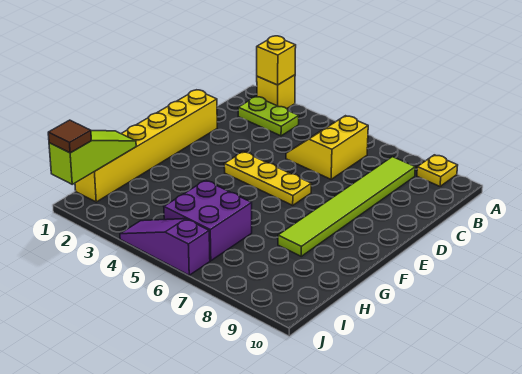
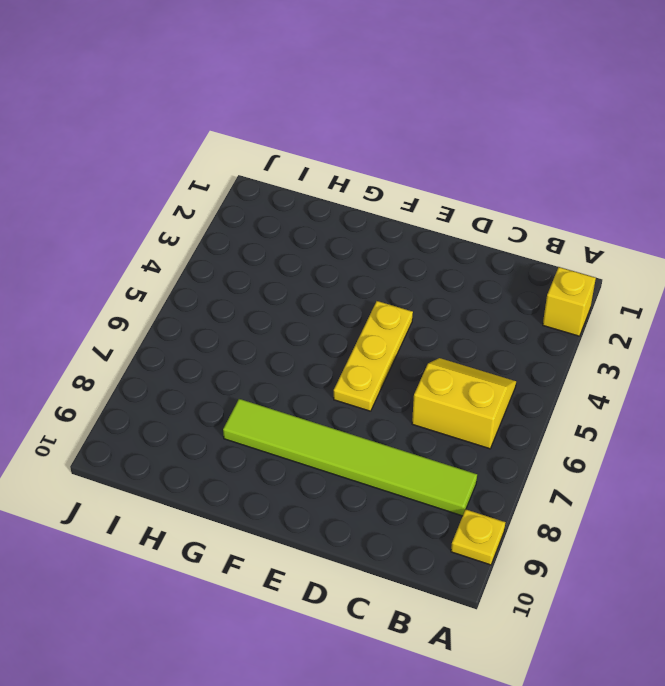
none -> lime 1x2 plate [238,97,299,136]
none -> yellow 1x6 brick [75,90,217,202]
none -> purple 2x2 brick [164,180,252,261]

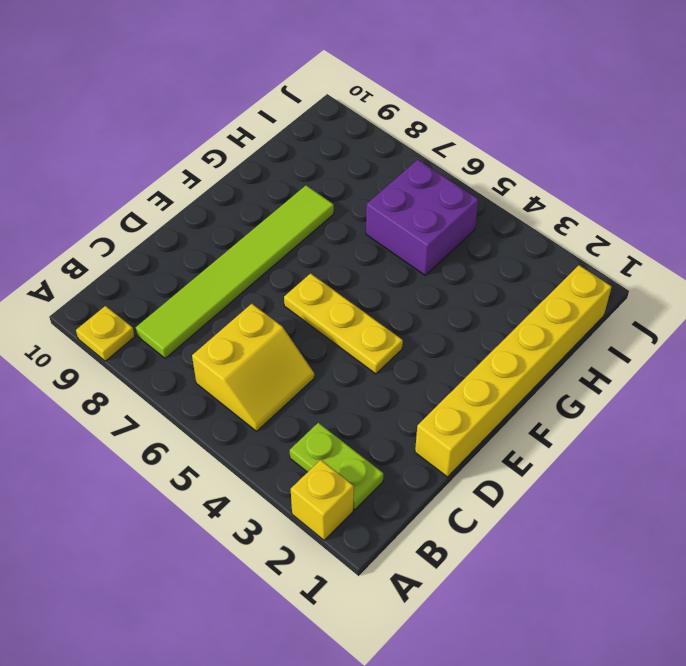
none -> purple 1x3 slope [120,219,210,275]
none -> yellow 1x1 brick [257,36,296,85]
none -> lime 1x3 slope [49,131,136,184]

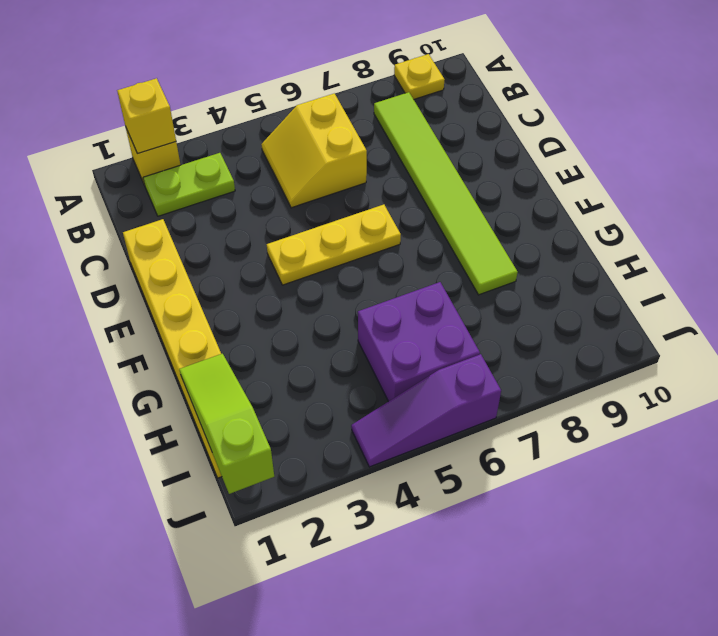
none -> brown 1x1 tile [48,120,91,153]

